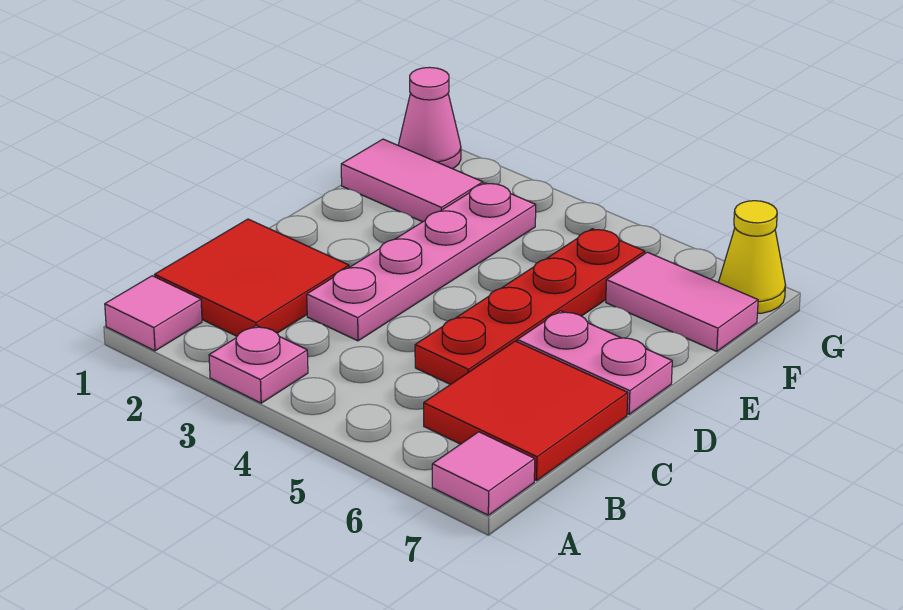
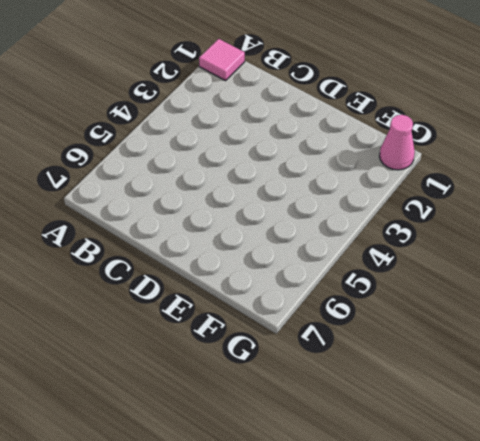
none -> pink 1x1 plate [209,326,308,403]
none -> pink 1x1 tile [432,432,535,515]
none -> red 2x2 tile [155,219,349,336]

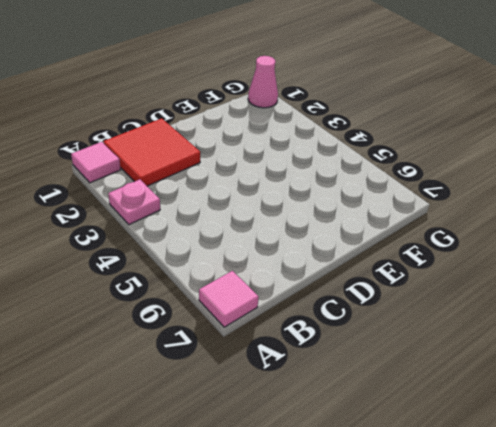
none -> red 2x2 tile [424,341,628,481]
none -> pink 1x4 plate [307,183,536,341]
none -> red 1x4 plate [415,229,645,385]

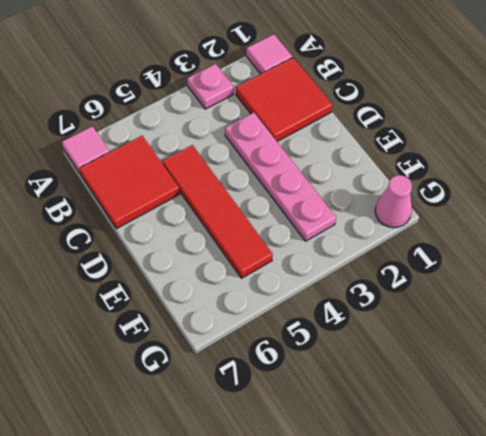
red 1x4 tile [162,145,273,278] -> red 1x4 plate [415,229,645,385]
none -> pink 1x2 plate [517,311,672,414]
none -> pink 1x2 tile [341,139,483,222]
none -> pink 1x2 tile [606,252,758,351]

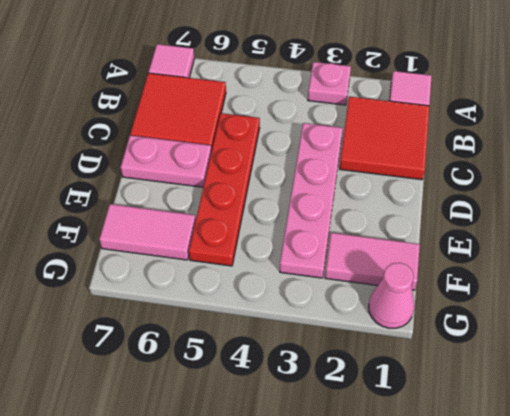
none -> yellow 1x1 cone [718,201,785,314]

